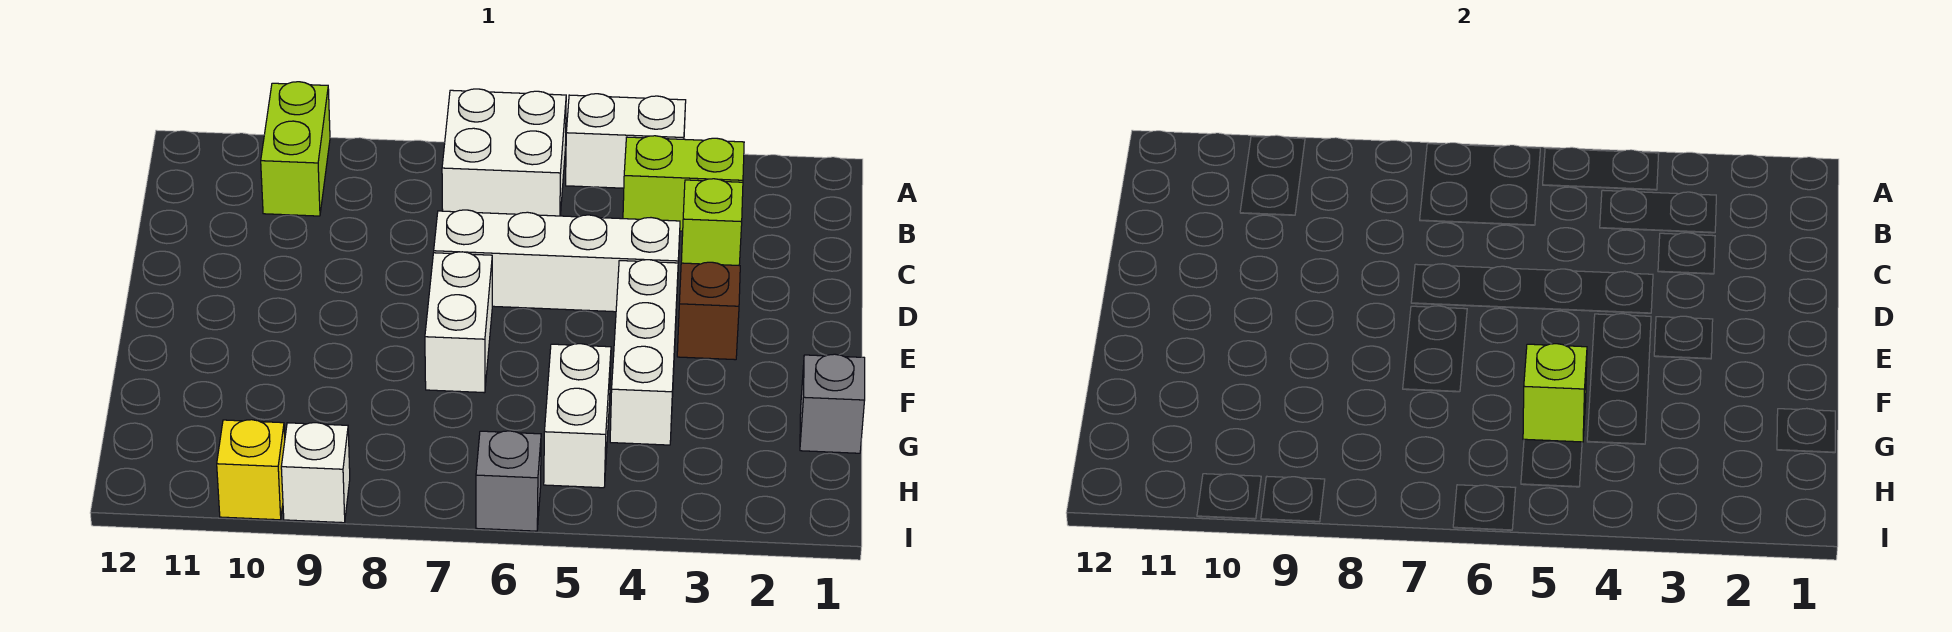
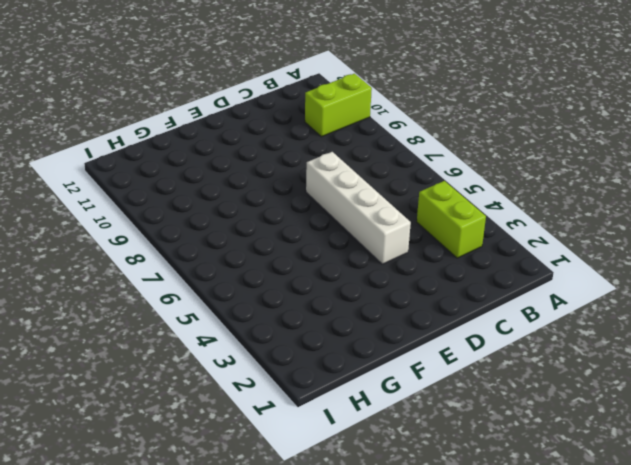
none -> white 1x2 brick [566,94,686,188]
none -> white 2x2 brick [442,89,566,216]
none -> lime 1x1 brick [681,179,743,265]

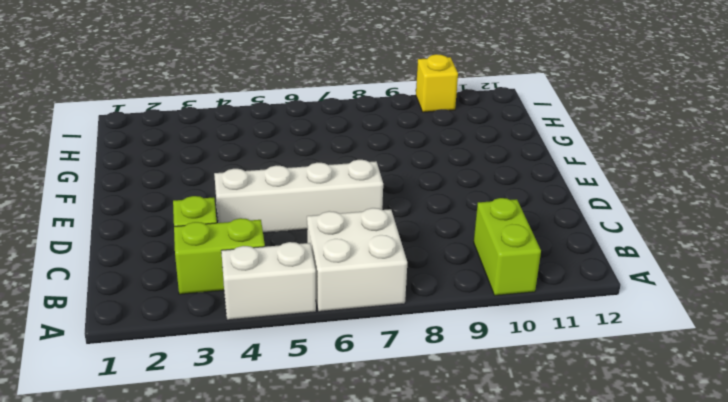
none -> brown 1x1 brick [677,262,740,360]
none -> white 1x3 brick [610,260,678,445]
none -> white 1x2 brick [425,252,492,393]

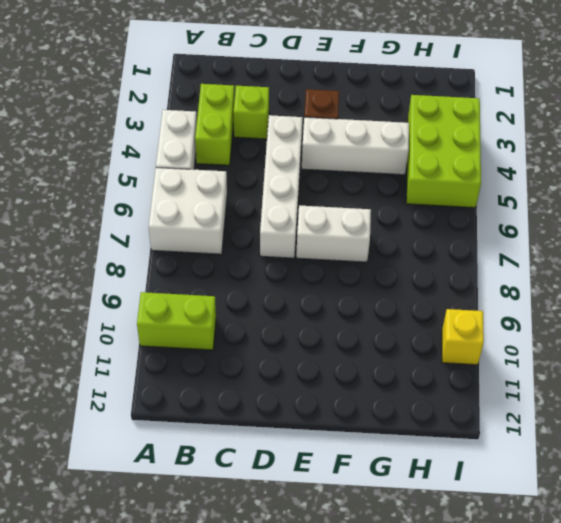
lime 2x3 brick [406,95,481,208] -> white 1x2 brick [544,344,611,488]
none -> grey 1x1 brick [800,354,865,453]
none -> grey 1x1 brick [476,431,541,531]
none -> white 1x1 brick [281,423,350,523]

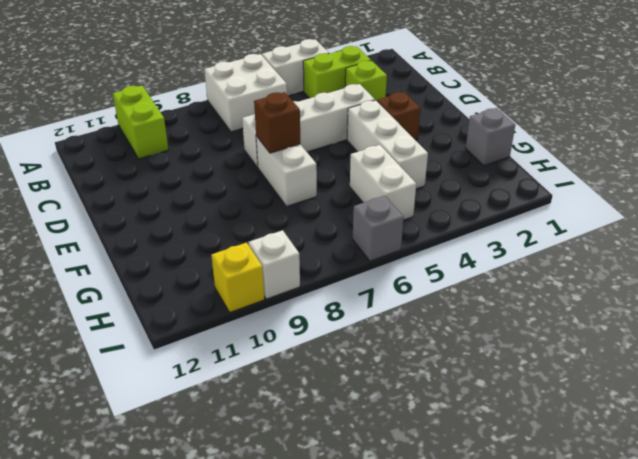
brown 1x1 brick [254,92,300,153] -> none
none -> lime 1x1 brick [1523,344,1587,442]

